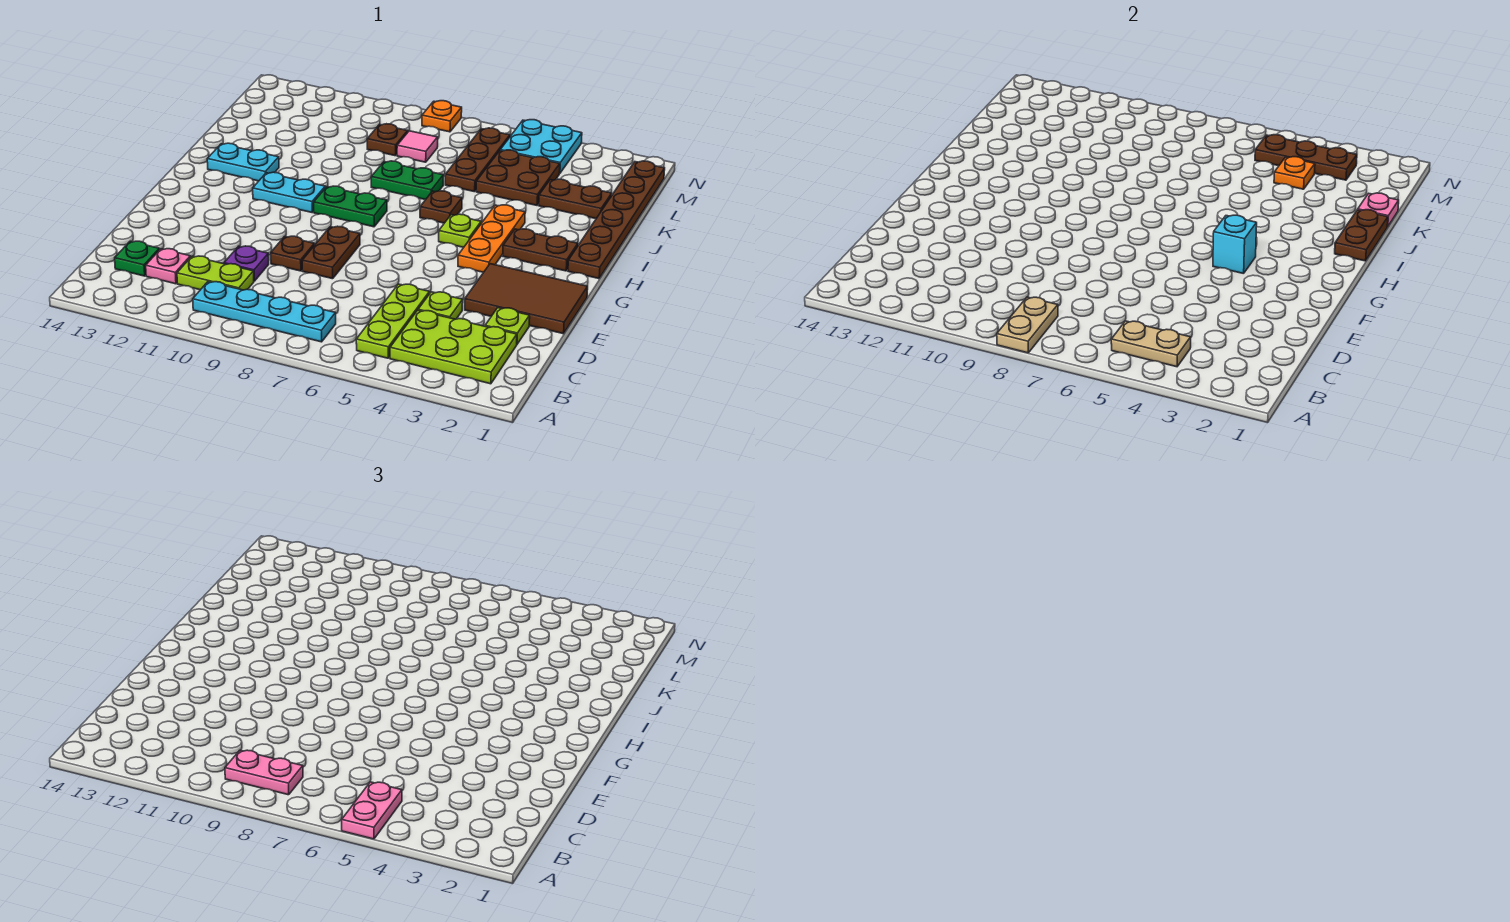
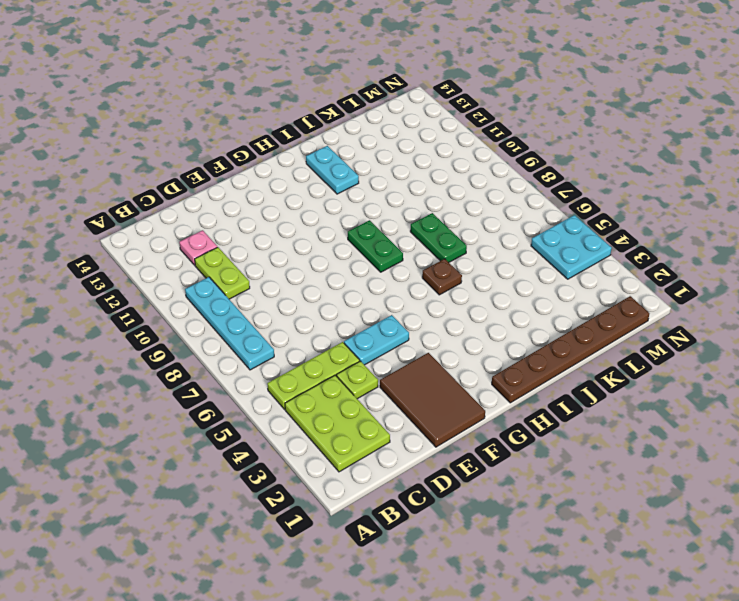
cyan 1x2 plate [344,315,409,365] -> cyan 1x2 plate turned to [253,172,325,212]
none -> green 1x1 plate [115,241,159,276]
none -> lime 1x1 plate [485,308,530,344]
none -> purple 1x1 plate [224,246,269,281]
none -> brown 1x2 plate [302,226,360,279]

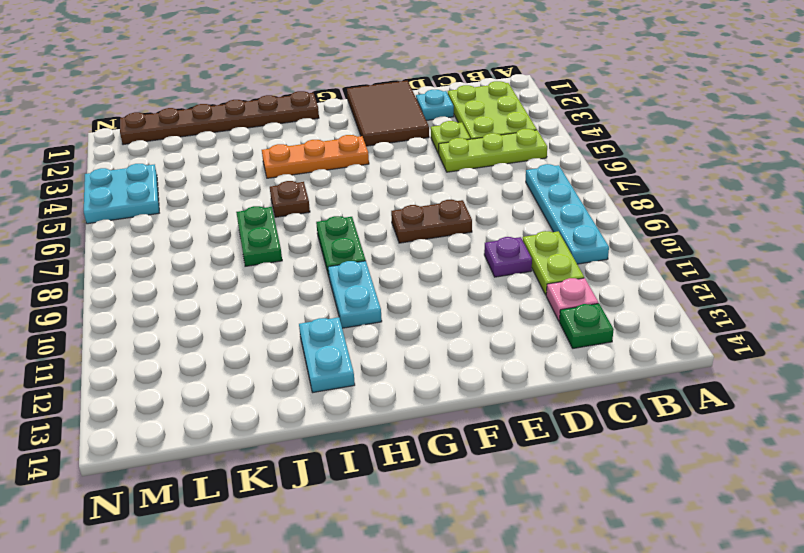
cyan 1x1 plate [416,90,454,121] -> lime 1x1 plate [485,308,530,344]
none -> brown 1x1 plate [271,236,314,271]
none -> brown 1x2 plate [503,229,578,271]
none -> lime 1x1 plate [439,214,481,247]
none -> brown 1x2 plate [539,179,612,219]

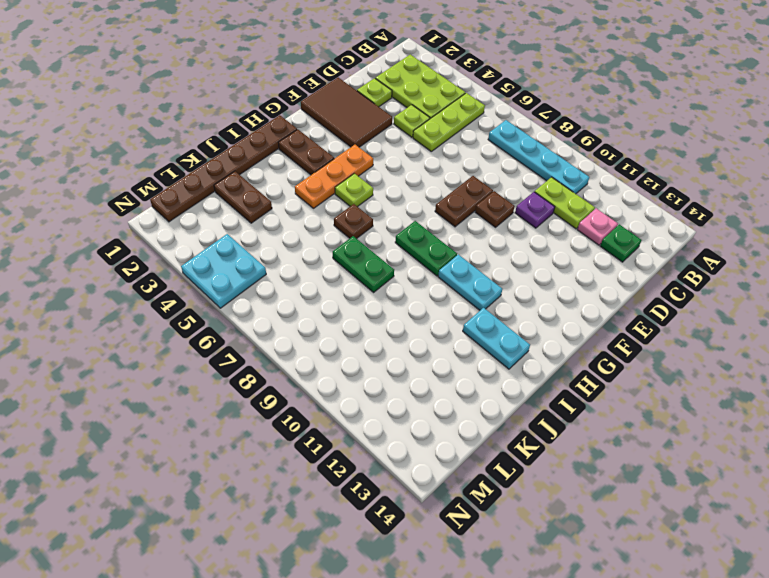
none -> brown 2x2 plate [476,150,560,205]
none -> brown 1x3 plate [445,128,510,192]
none -> pink 1x1 tile [397,131,438,162]
none -> brown 1x1 plate [367,124,408,156]

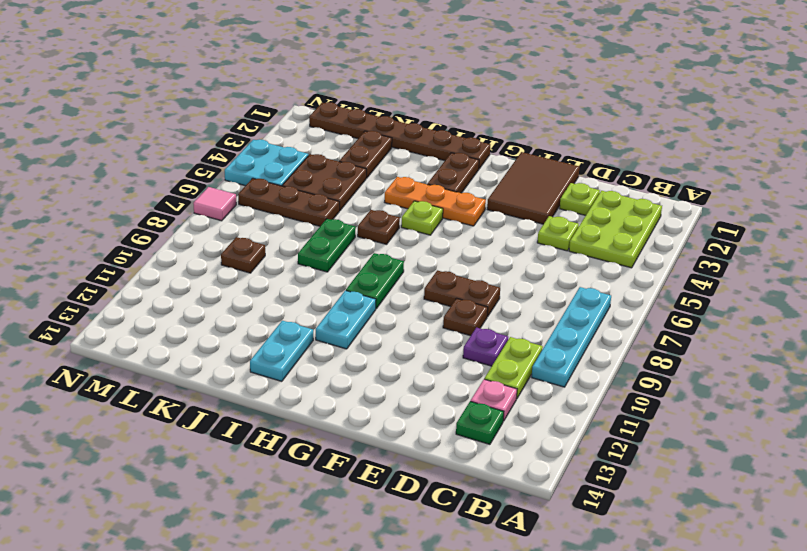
pink 1x1 tile [193,187,236,221] -> pink 1x1 tile moved to [397,131,438,162]
none -> lime 1x3 plate [356,284,429,358]
none -> orange 1x1 plate [422,101,462,132]
none -> tan 1x2 plate [997,297,1058,353]
none -> tan 1x2 plate [1111,321,1191,367]

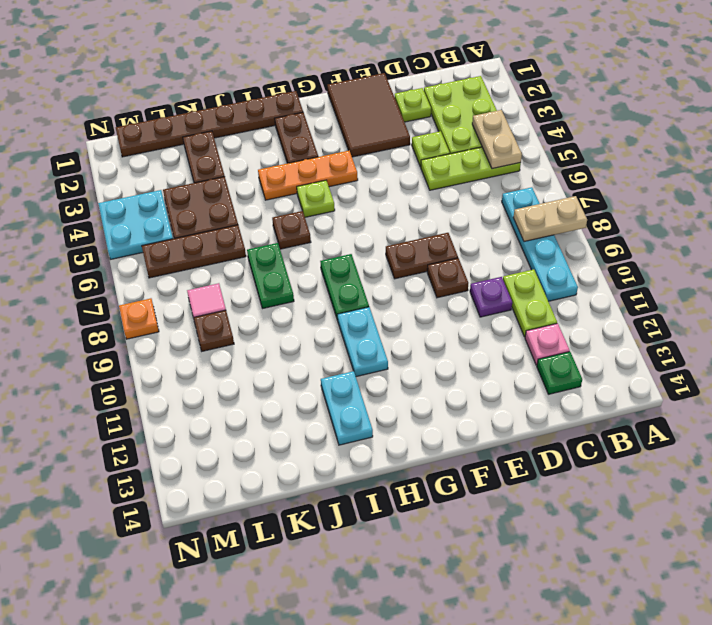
none -> cyan 1x1 brick [1213,215,1257,274]
none -> brown 1x2 plate [1335,210,1388,261]
none -> pink 1x1 plate [1358,193,1399,227]
none -> orange 1x1 plate [1274,157,1315,189]

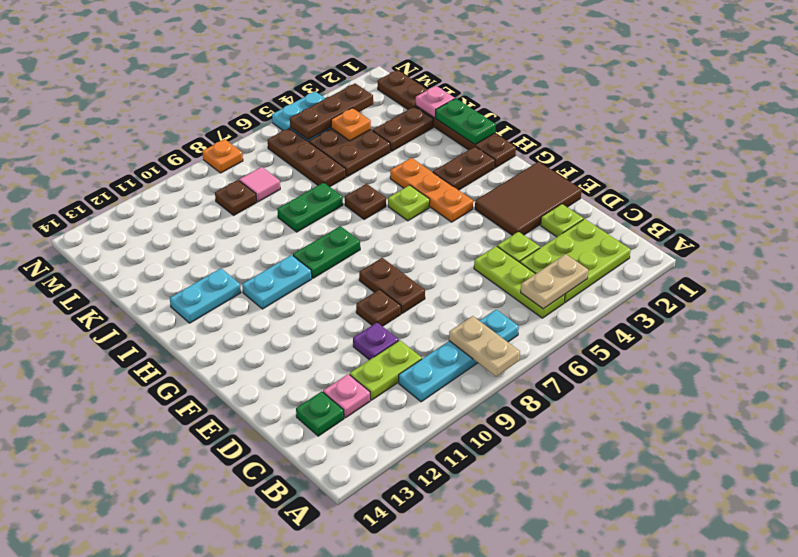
green 1x2 plate [435,98,496,145] -> brown 1x2 plate [1335,210,1388,261]
none -> cyan 1x1 brick [1213,215,1257,274]
none -> pink 1x2 plate [342,782,402,839]
none -> pink 1x2 plate [225,750,303,795]

